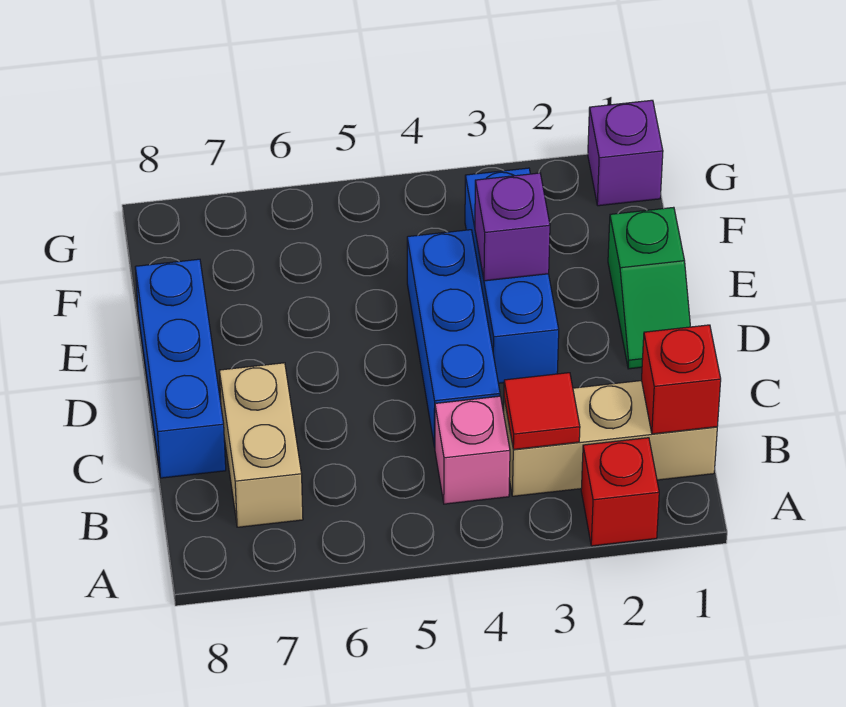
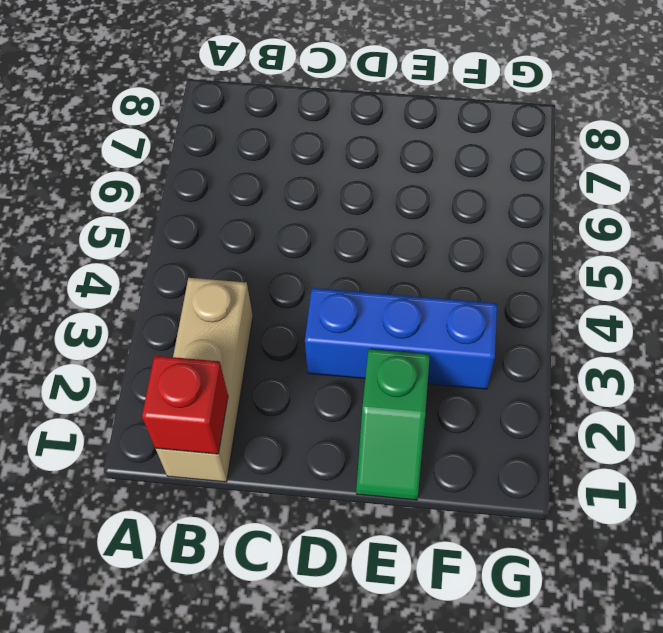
green 1x2 slope [356,349,430,500] -> green 1x2 slope turned to [608,207,690,369]
none -> red 1x1 brick [581,438,659,546]
none -> pink 1x1 brick [435,396,510,504]
none -> tan 1x2 brick [219,363,303,527]

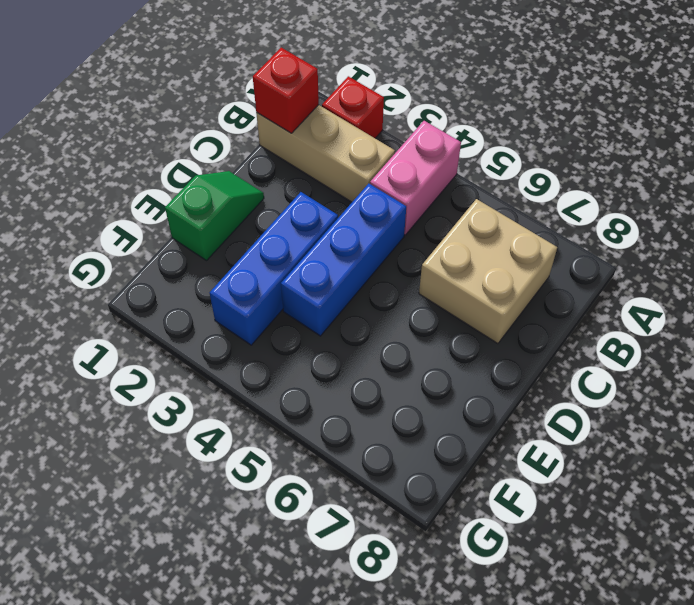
pink 1x2 brick [370,121,461,235] -> pink 1x1 brick [435,396,510,504]
tan 2x2 brick [419,199,557,344] -> tan 1x2 brick [219,363,303,527]
none -> blue 1x3 brick [135,259,226,478]
none -> purple 1x1 brick [588,100,663,206]
none -> red 1x1 tile [504,373,580,450]

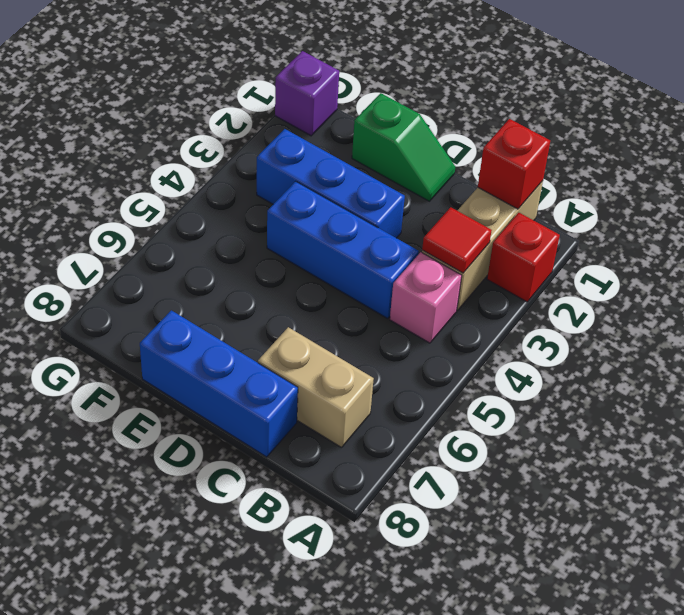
none -> purple 1x1 brick [475,173,550,281]

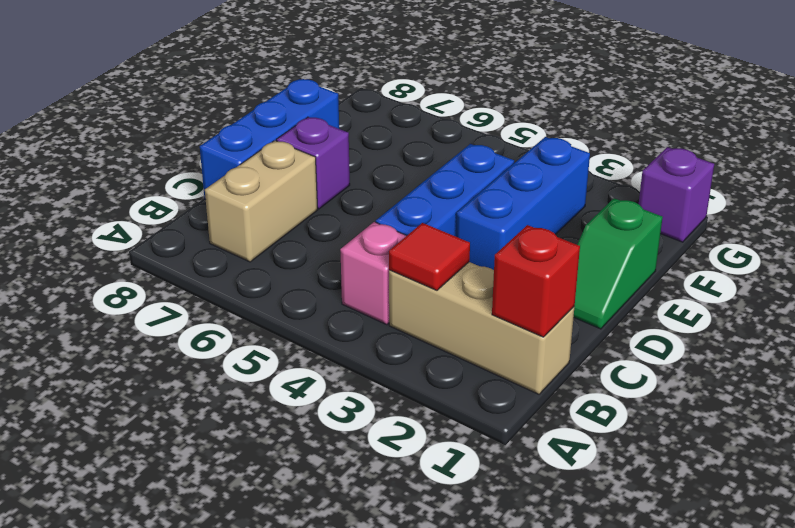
purple 1x1 brick [276,117,350,209] -> purple 1x1 brick moved to [475,173,550,281]
none -> red 1x1 brick [581,438,659,546]

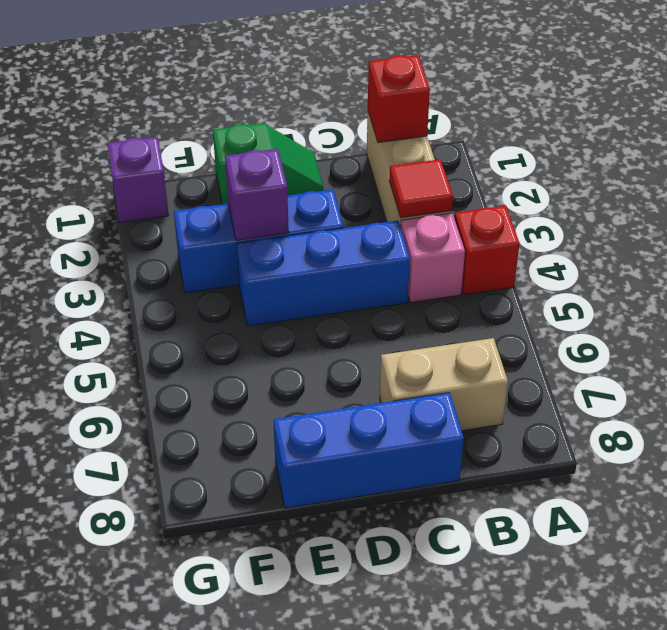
red 1x1 brick [455,206,520,295] -> red 1x1 brick moved to [581,438,659,546]

